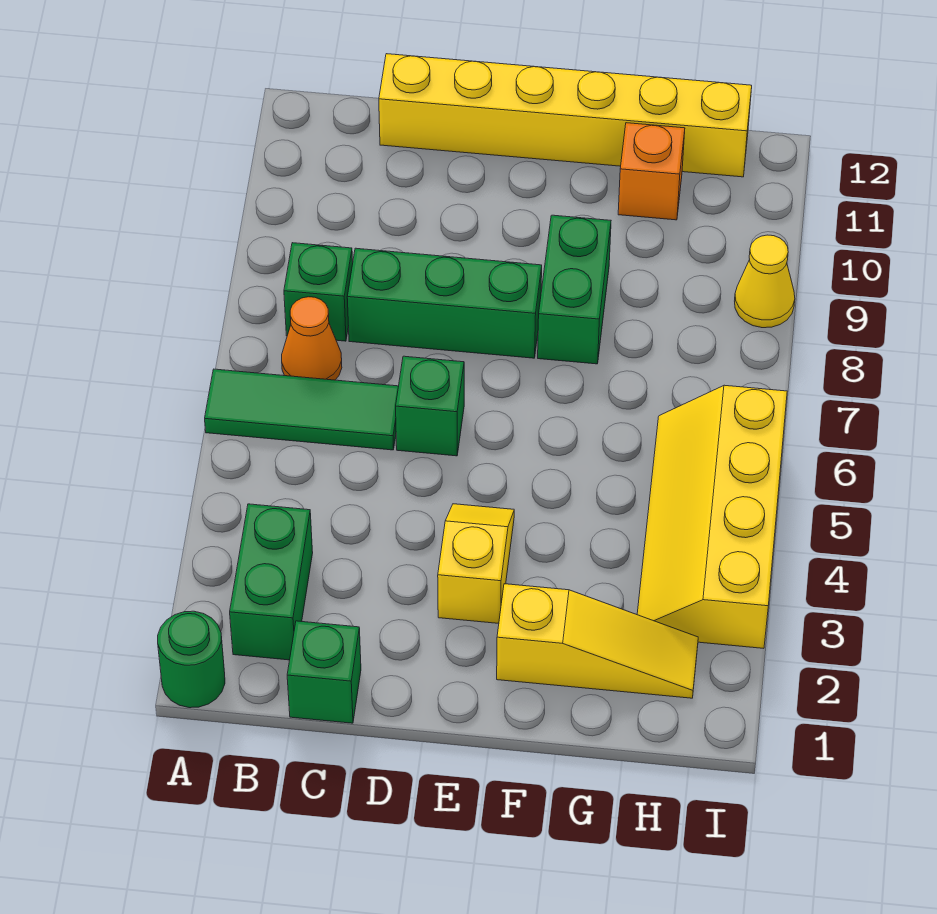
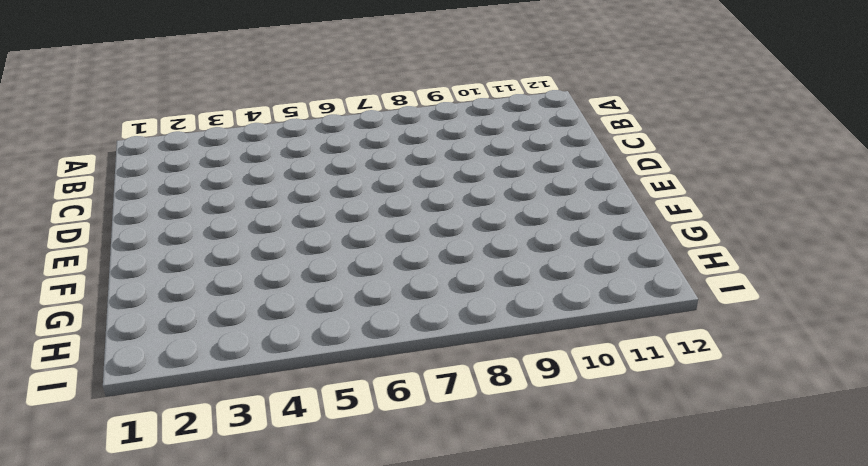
none -> green 1x1 round brick [158,611,225,708]
none -> green 1x3 tile [205,369,399,450]
none -> green 1x2 brick [230,504,313,660]

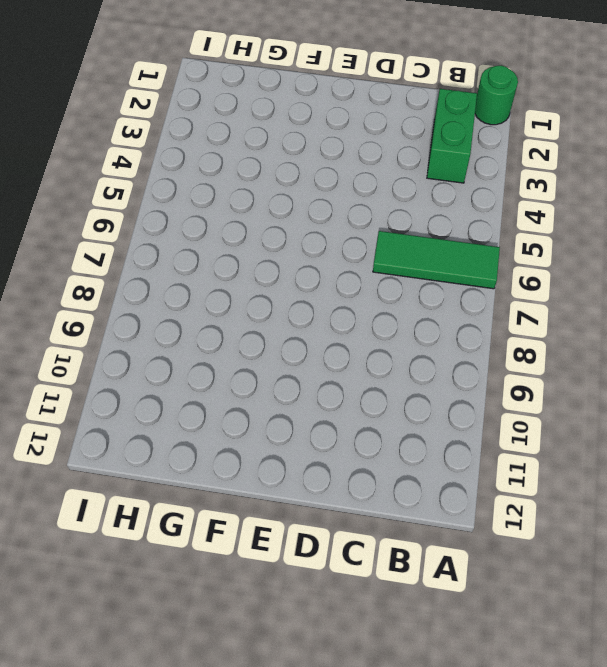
none -> orange 1x1 cone [282,297,342,380]
none -> green 1x1 brick [284,243,353,341]
none -> green 1x1 brick [287,621,361,723]

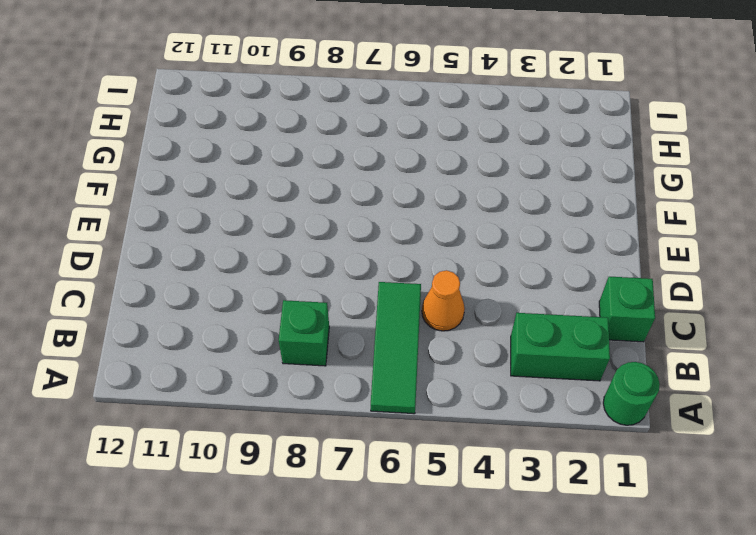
orange 1x1 cone [422,270,465,331] -> orange 1x1 cone moved to [282,297,342,380]
none -> green 1x3 brick [347,248,542,358]
none -> yellow 1x6 brick [379,54,752,177]
none -> green 1x1 brick [396,356,464,456]

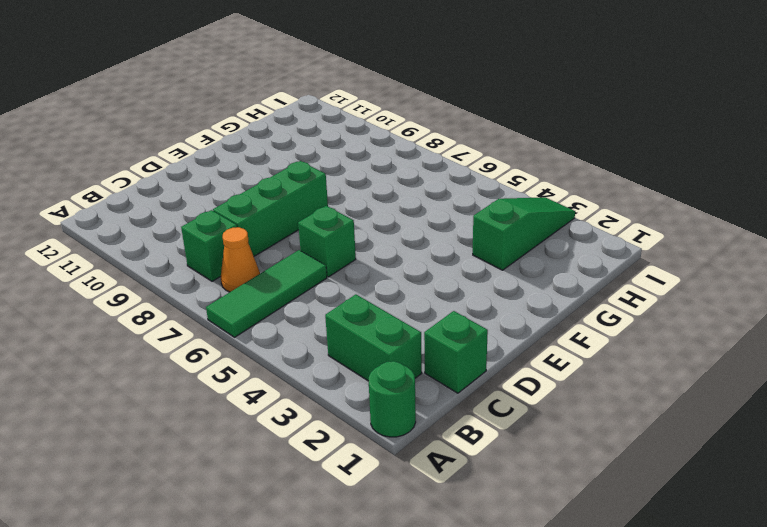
green 1x3 slope [473,197,575,270] -> yellow 2x4 slope [637,385,787,648]
none -> yellow 1x6 brick [379,54,752,177]
none -> yellow 1x2 slope [438,504,514,623]
none -> yellow 1x3 slope [497,584,698,698]

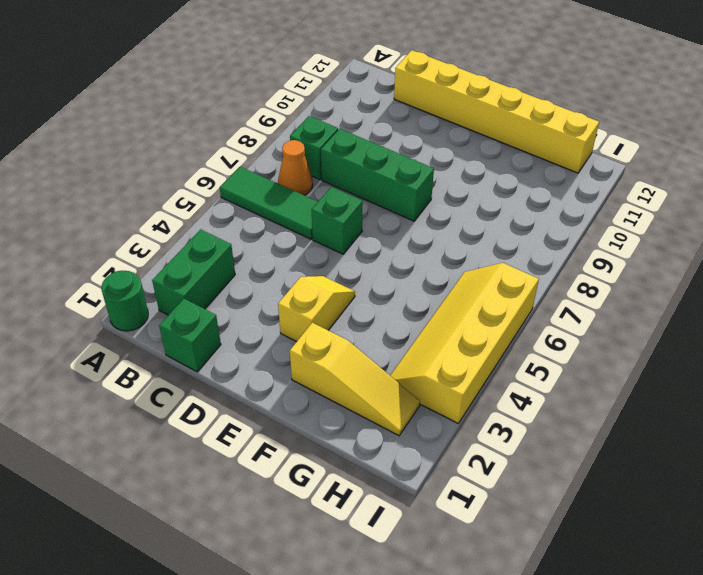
none -> green 1x2 brick [538,215,611,364]
none -> orange 1x1 brick [618,123,685,220]
none -> yellow 1x1 cone [735,235,795,328]

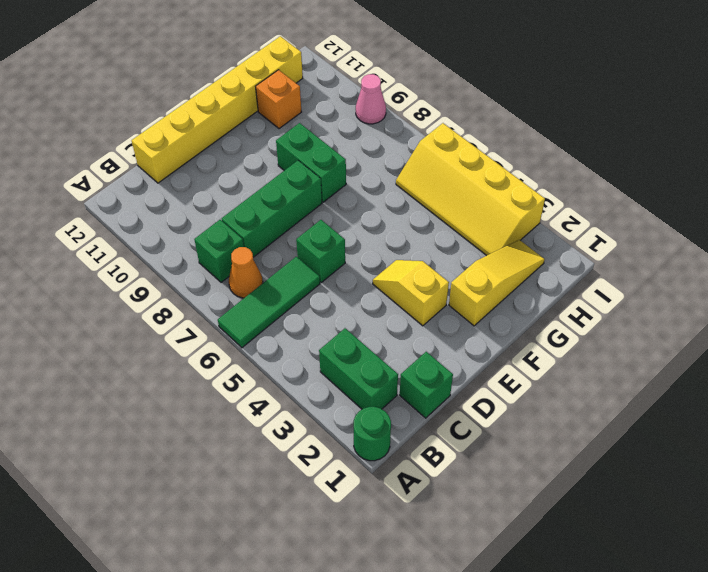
pink 1x1 cone [356,74,386,124] -> yellow 1x1 cone [735,235,795,328]

